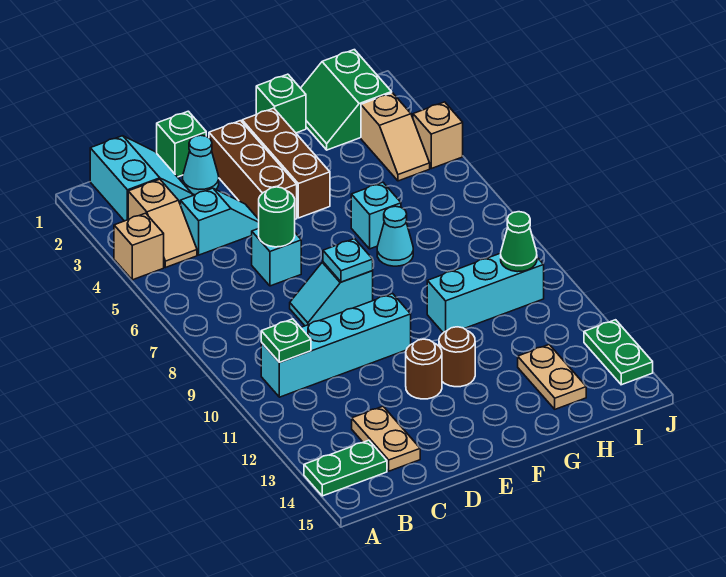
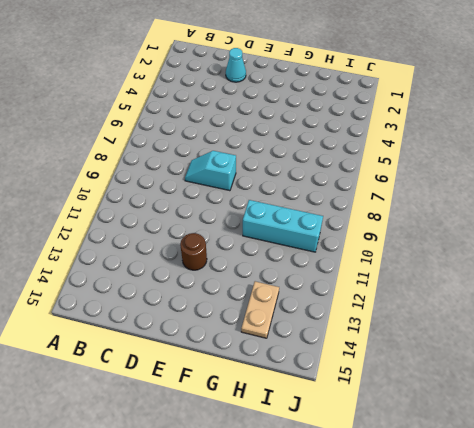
none -> tan 1x1 brick [114,213,164,280]
none -> green 1x2 plate [304,440,387,496]
none -> cyan 2x2 slope [90,136,192,221]

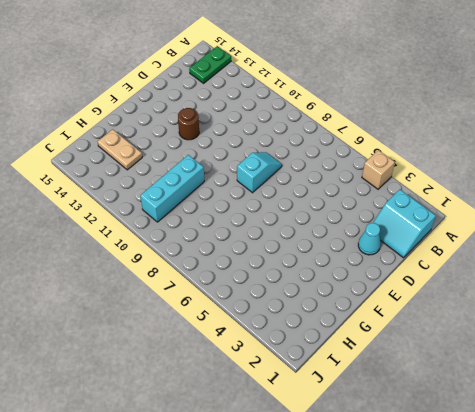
none -> tan 1x2 slope [128,179,197,268]
none -> cyan 1x4 brick [261,294,411,397]
none -> cyan 1x2 slope [181,188,259,255]

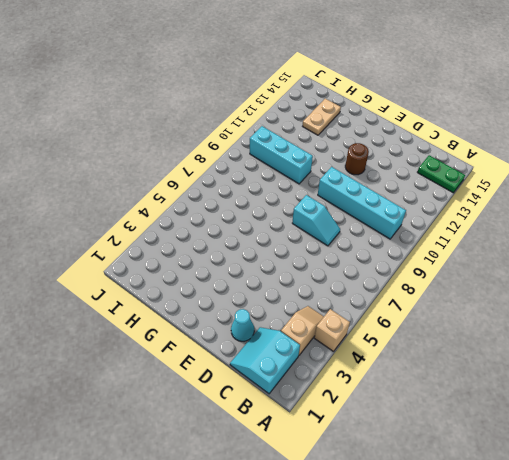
none -> cyan 1x2 slope [181,188,259,255]
none -> tan 1x2 plate [352,406,420,471]
none -> green 1x1 brick [157,111,206,177]

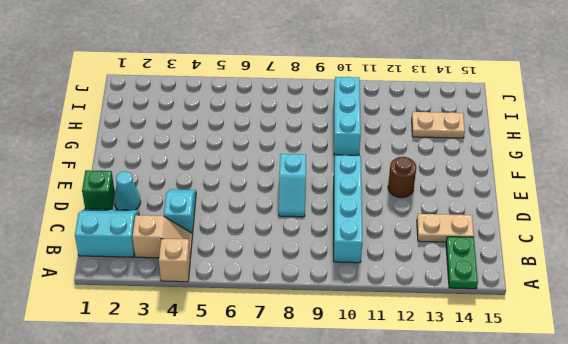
none -> cyan 1x1 brick [252,229,301,286]
none -> brown 1x3 brick [209,121,297,219]
none -> brown 1x3 brick [242,108,330,218]

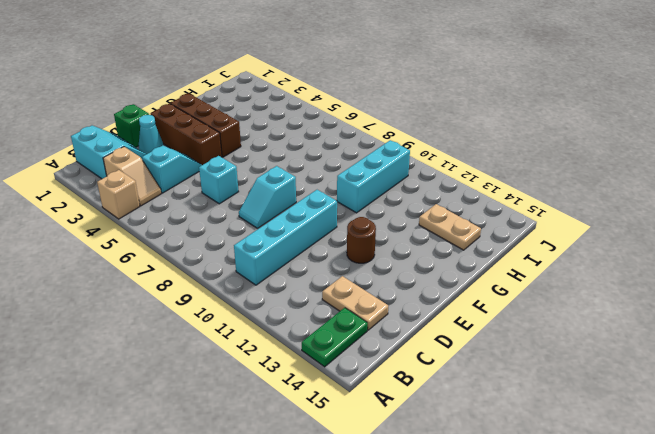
none -> brown 1x1 round brick [439,327,475,387]
none -> green 1x1 brick [256,74,306,133]
none -> cyan 1x1 brick [351,182,401,249]

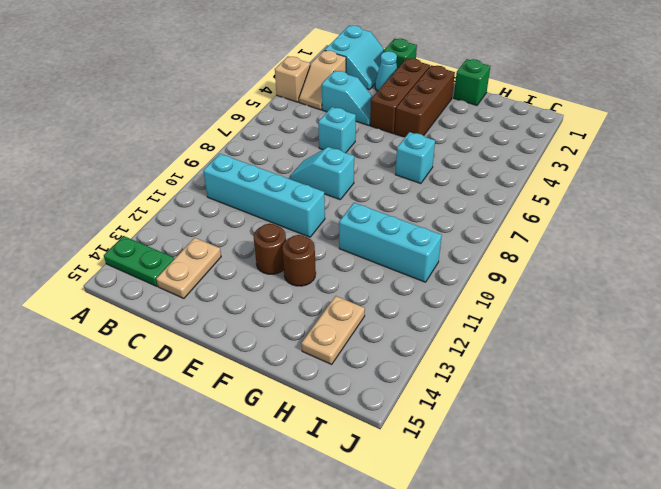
none -> cyan 1x1 cone [377,206,413,266]
none -> green 2x2 slope [301,50,392,150]
none -> tan 1x2 slope [361,93,430,181]

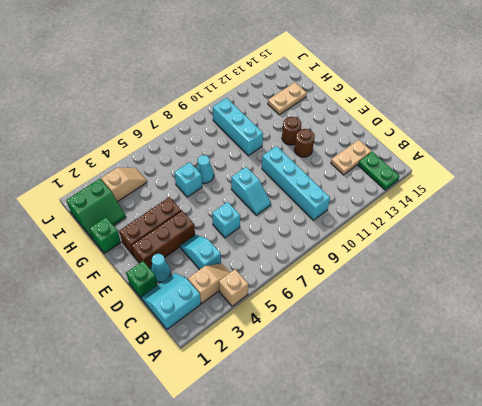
none -> tan 1x1 brick [413,102,463,169]
none -> green 1x2 plate [584,320,653,385]
none -> green 1x1 plate [261,319,311,362]

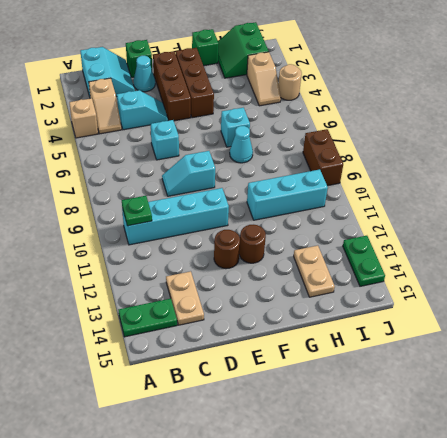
tan 1x1 round brick [278,64,302,100] -> tan 1x1 brick [413,102,463,169]
brown 1x2 brick [303,129,343,186] -> none
none -> green 1x1 round brick [259,187,295,247]
none -> cyan 1x1 plate [323,239,373,282]
none -> green 1x1 cone [501,212,537,272]

